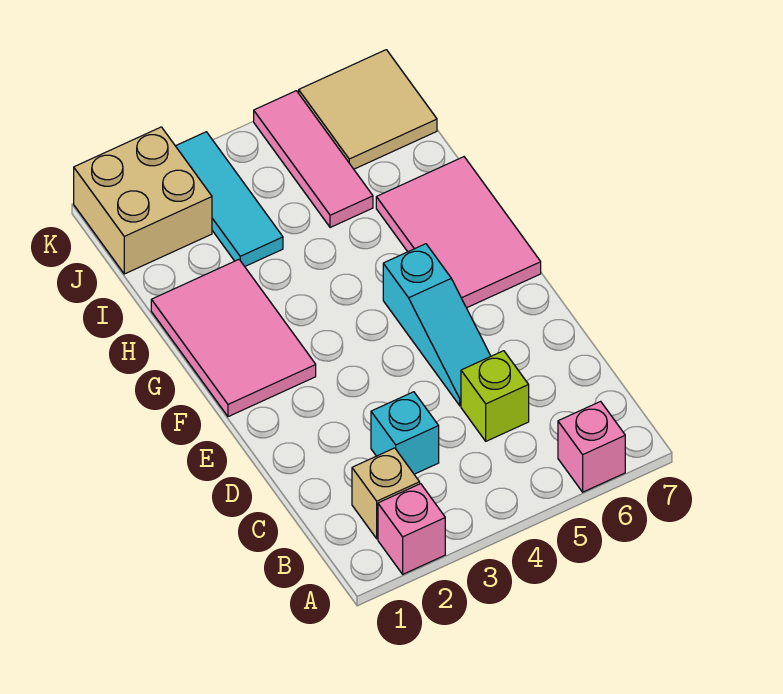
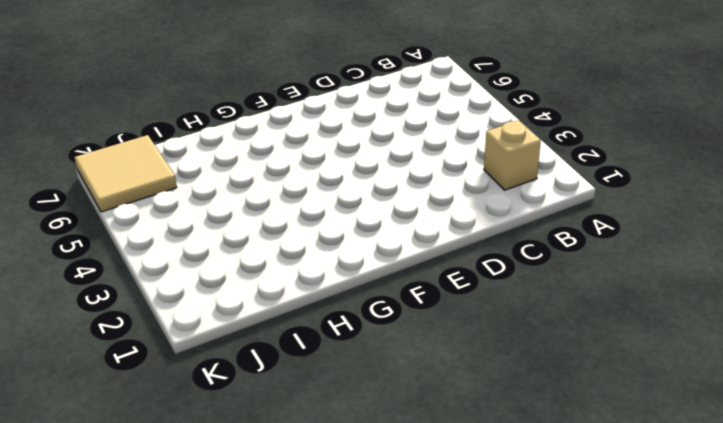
none -> pink 1x1 brick [378,484,445,574]
none -> pink 1x1 brick [558,401,625,492]
none -> cyan 1x1 brick [371,392,439,474]

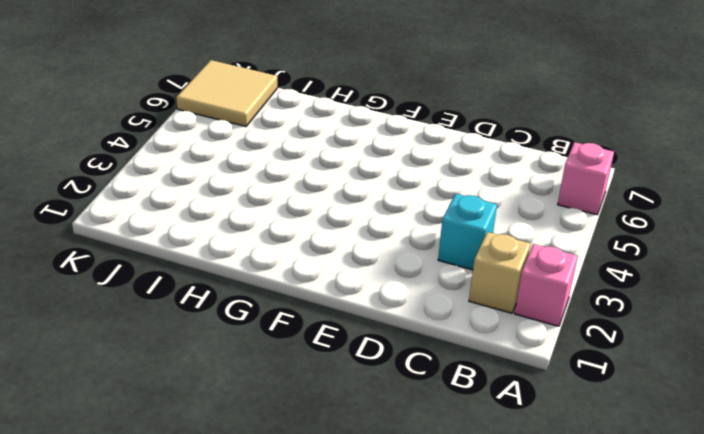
none -> lime 1x1 brick [461,351,529,441]
none -> cyan 1x3 slope [383,244,491,406]
none -> pink 2x3 tile [151,260,316,417]

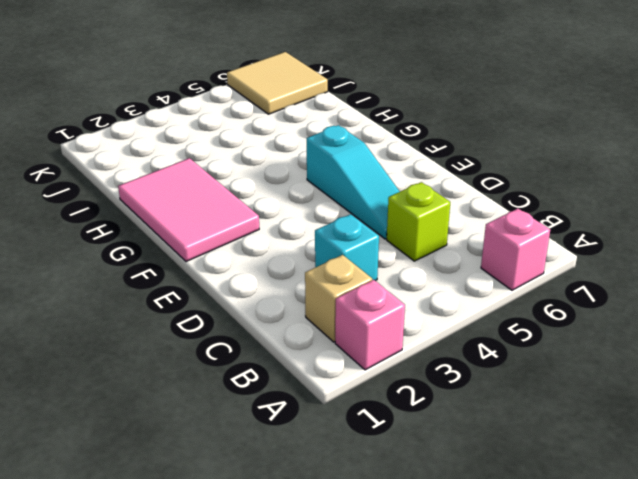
none -> pink 2x3 tile [376,157,541,308]
none -> cyan 1x3 tile [176,132,283,266]
none -> pink 1x3 tile [254,91,373,228]

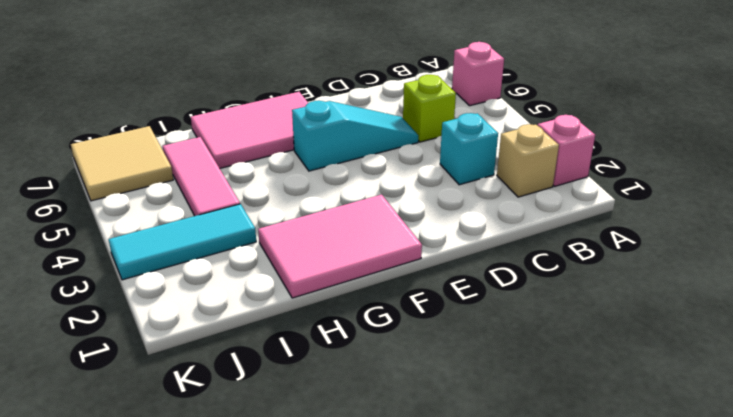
pink 1x3 tile [163,137,240,216] -> pink 1x3 tile turned to [254,91,373,228]
none -> tan 2x2 brick [74,127,212,274]

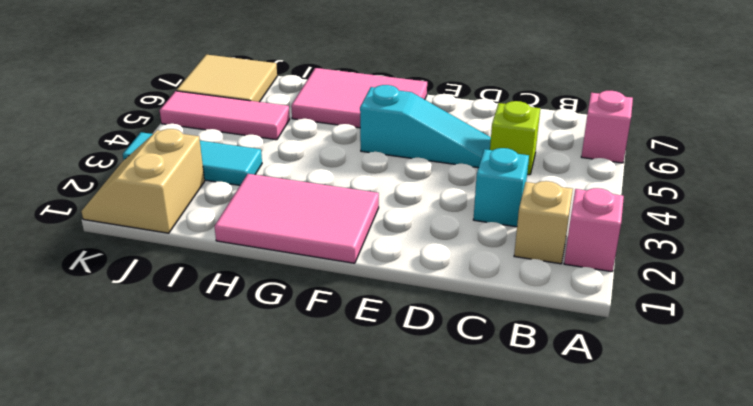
tan 2x2 slope [81,129,205,233] -> tan 2x2 brick [74,127,212,274]

